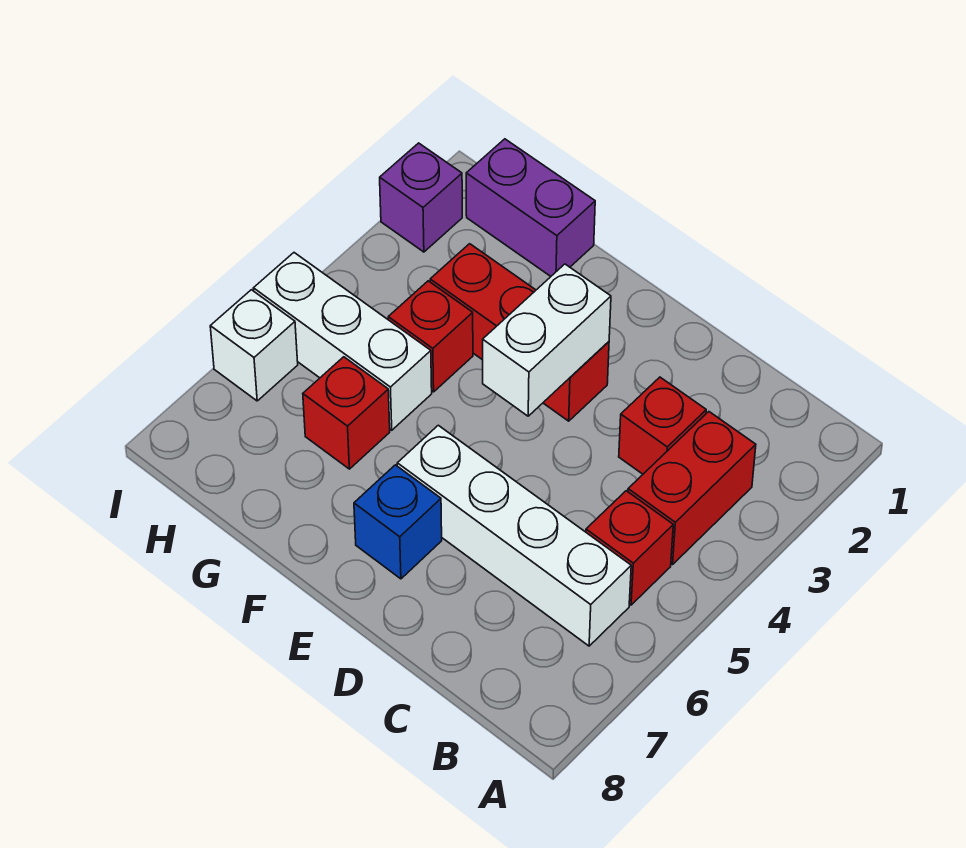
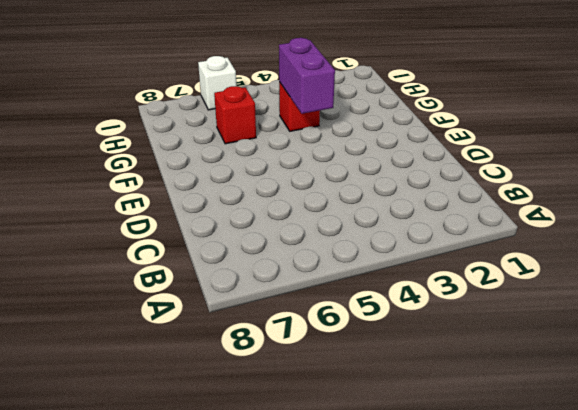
purple 1x2 brick [279,38,335,114] -> purple 1x2 brick moved to [466,139,595,276]
none -> red 1x2 brick [628,412,756,565]
none -> red 1x1 brick [586,491,673,605]
none -> white 1x4 brick [397,425,631,646]

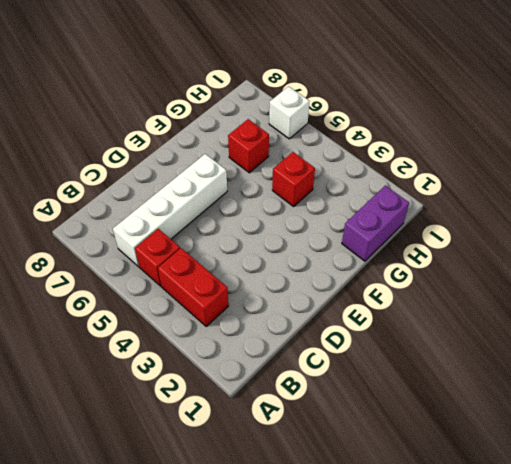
none -> red 1x1 brick [619,377,706,474]
none -> red 1x3 brick [430,244,609,421]
none -> blue 1x1 brick [354,465,442,579]

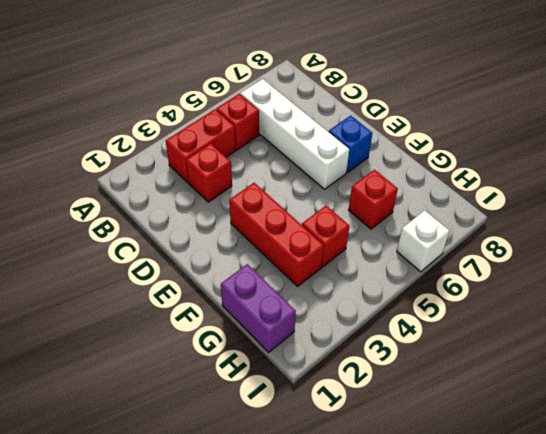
none -> white 1x3 brick [253,253,432,430]
none -> purple 1x1 brick [380,143,462,252]
none -> white 1x2 brick [483,264,611,416]

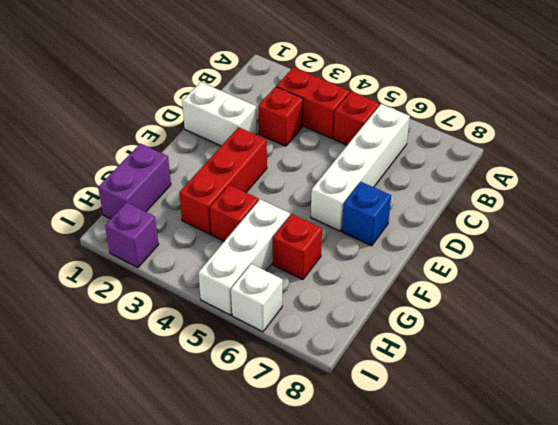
white 1x2 brick [182,82,257,146] -> white 1x2 brick moved to [483,264,611,416]

